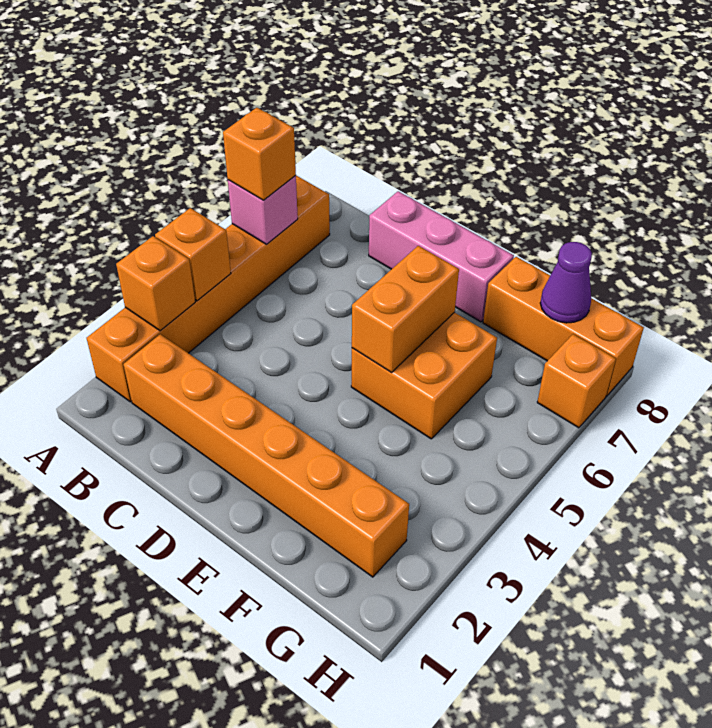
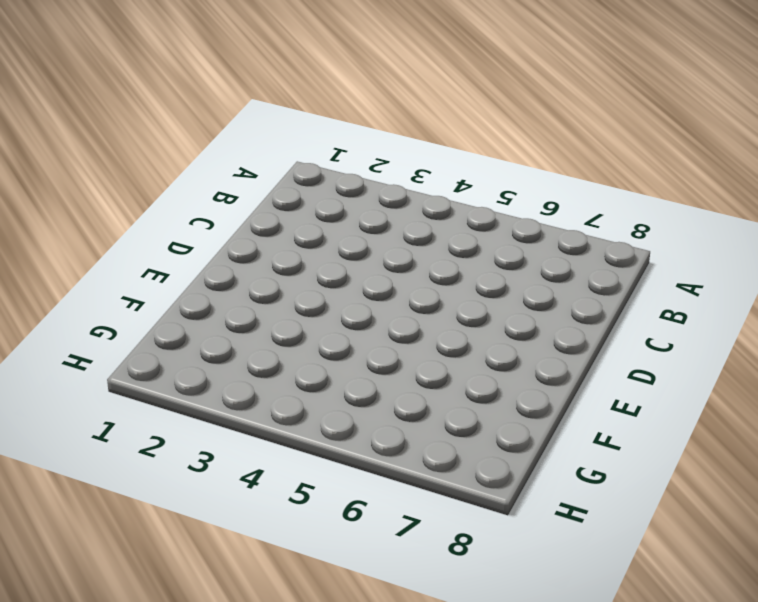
none -> orange 1x6 brick [87,176,330,402]
none -> orange 1x6 brick [124,334,409,577]
none -> pink 1x3 brick [369,191,514,322]

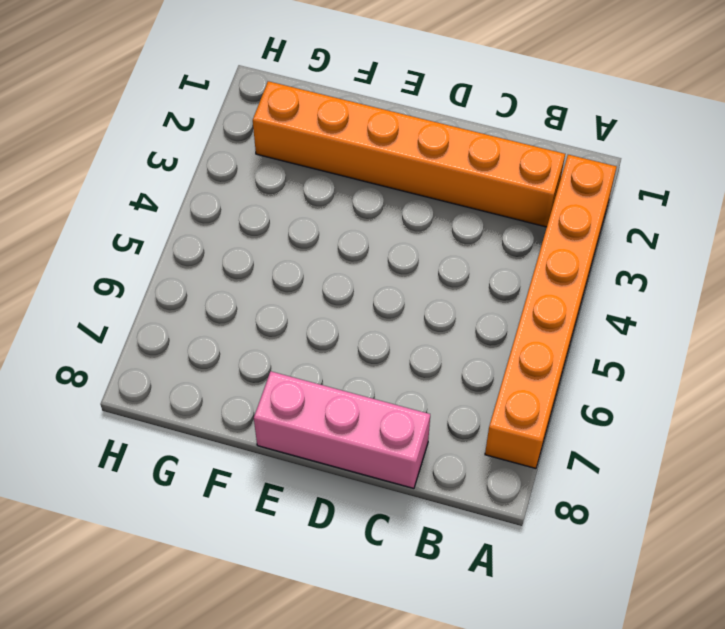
none -> orange 2x2 brick [351,312,497,439]
none -> orange 1x3 brick [483,257,644,396]
none -> orange 1x1 brick [537,334,616,428]

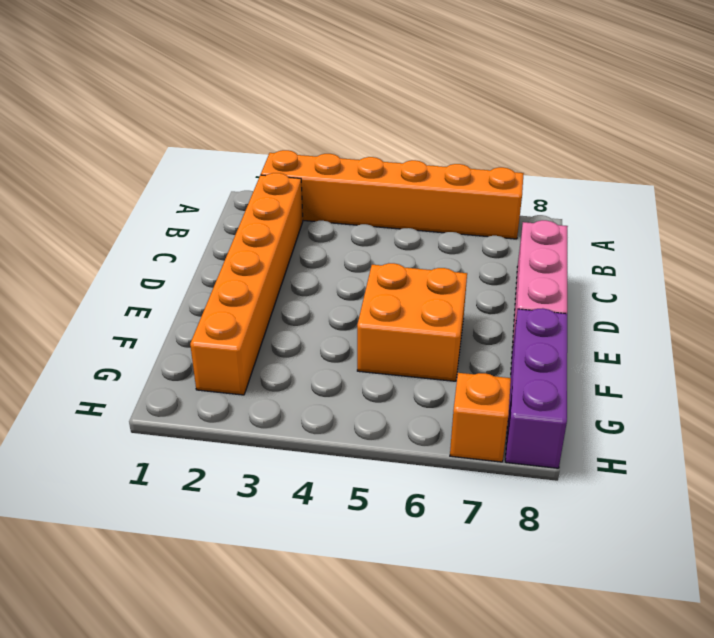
purple 1x3 brick [505,308,567,468] -> orange 1x3 brick [483,257,644,396]
none -> orange 1x1 brick [116,236,195,331]
none -> orange 1x1 brick [155,208,231,301]
none -> pink 1x1 brick [228,175,298,244]

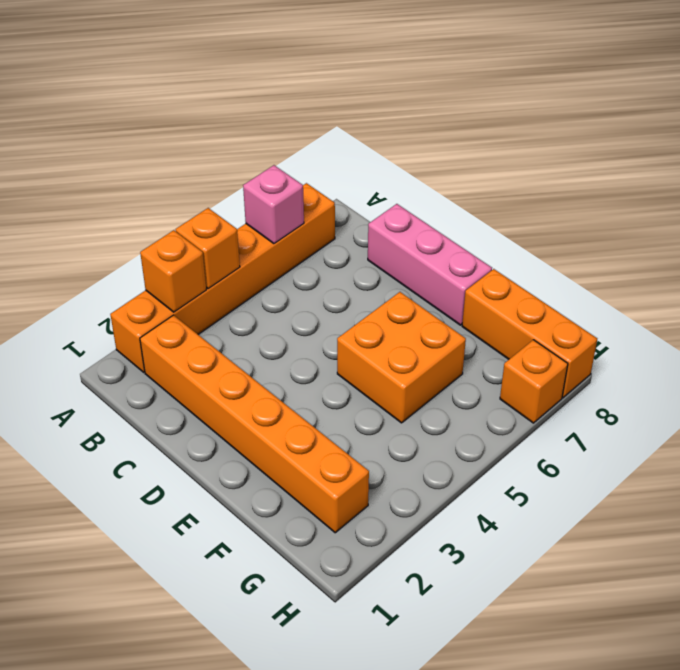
none -> orange 1x2 brick [352,246,459,373]
none -> purple 1x1 cone [540,242,592,323]
none -> orange 1x1 brick [223,108,296,200]

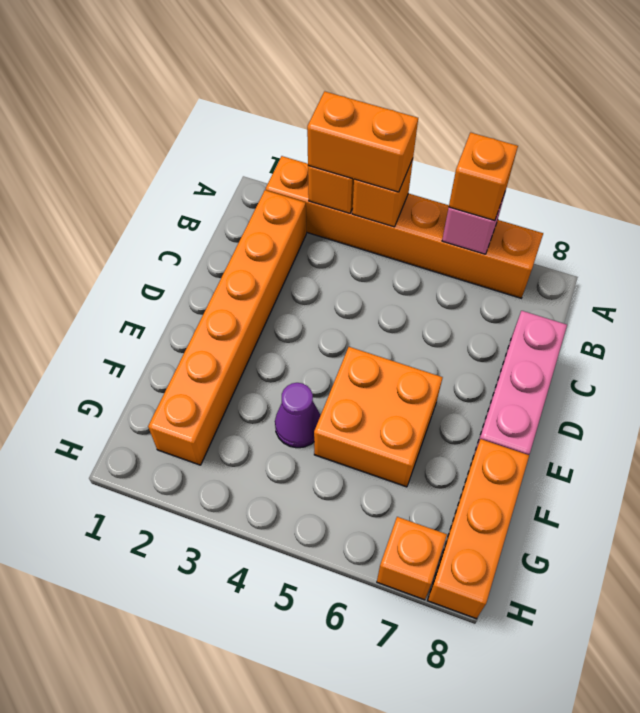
orange 1x2 brick [307,91,418,192] -> orange 1x2 brick moved to [352,246,459,373]
purple 1x1 cone [275,383,321,448] -> purple 1x1 cone moved to [540,242,592,323]

